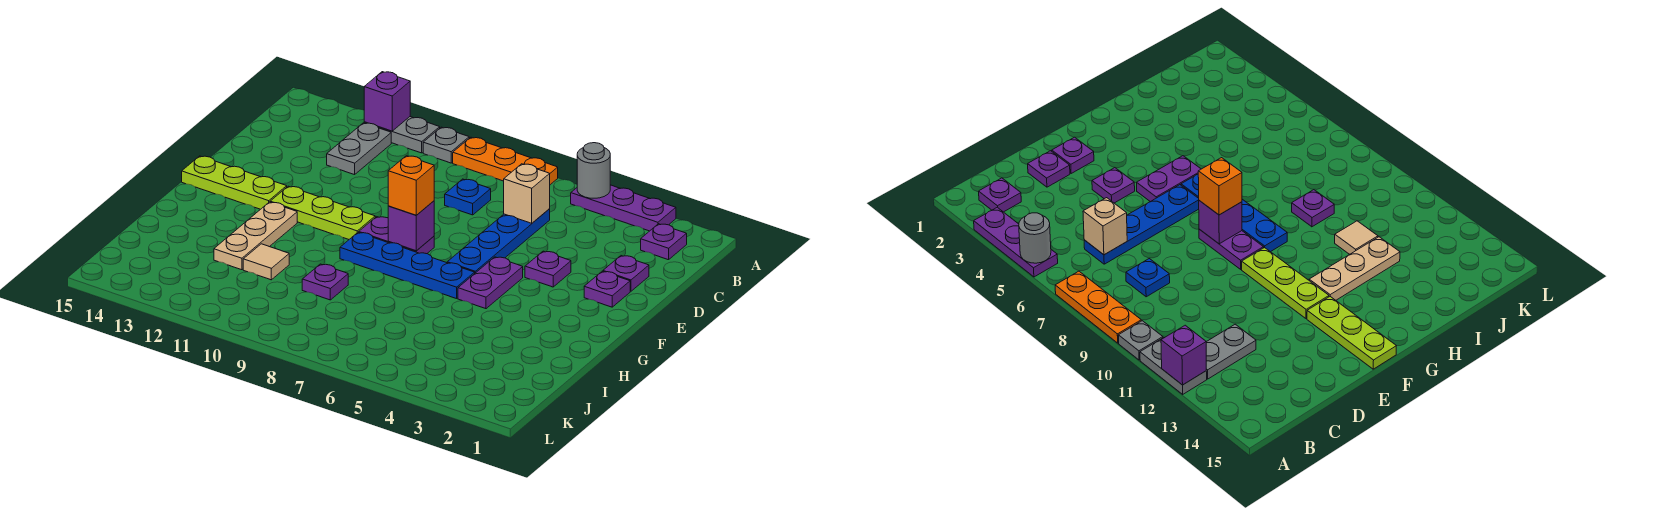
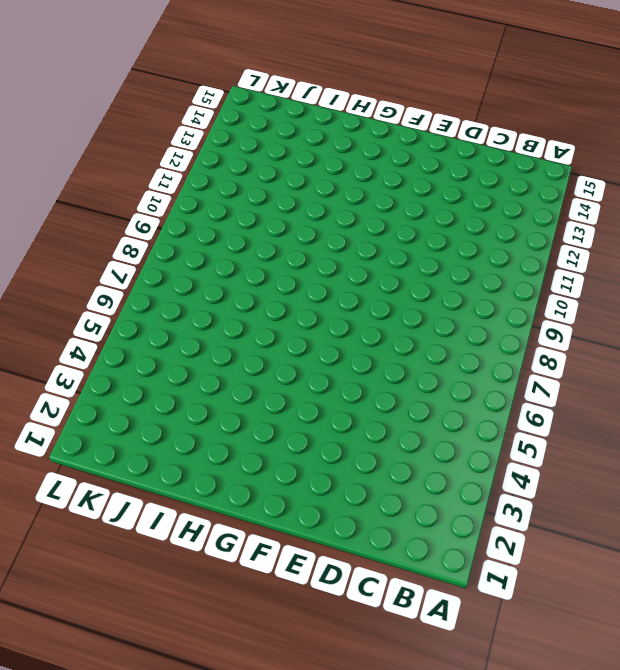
none -> purple 1x3 plate [571,185,676,231]
none -> orange 1x3 plate [453,137,558,185]
none -> grey 1x1 plate [423,127,469,163]

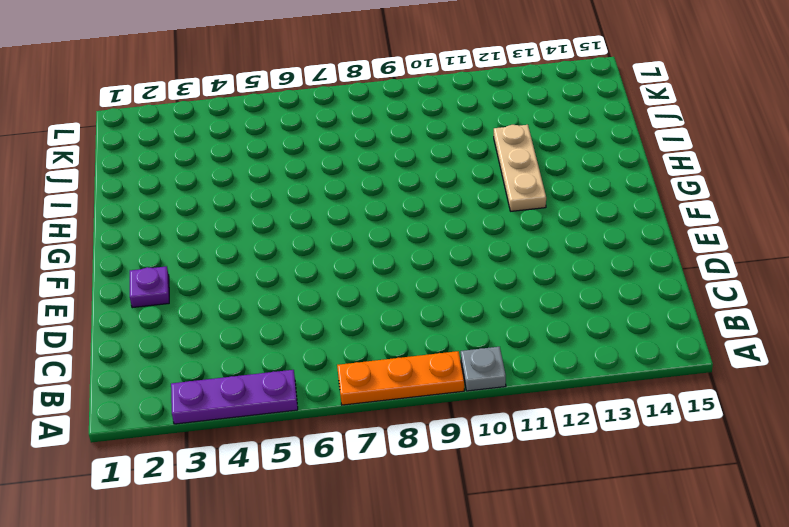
none -> grey 1x2 plate [364,117,440,153]
none -> purple 1x1 plate [641,224,687,260]
none -> grey 1x2 plate [327,123,391,175]

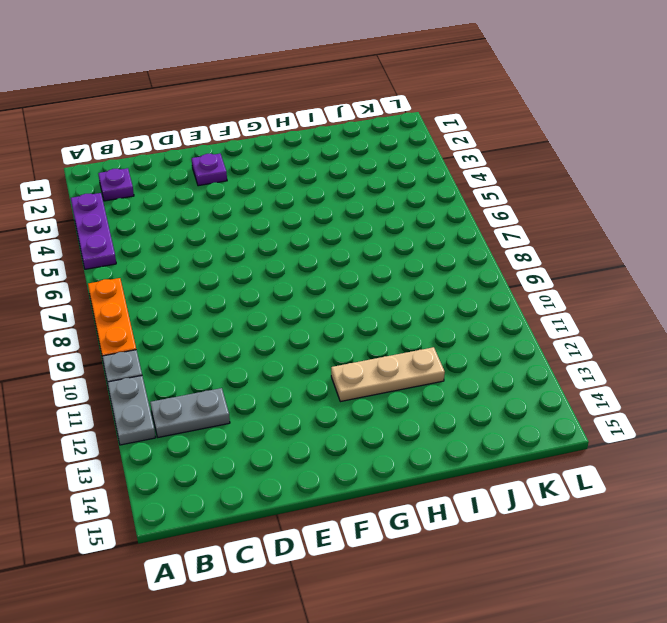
none -> blue 1x4 plate [447,209,550,273]
none -> blue 1x1 plate [445,179,491,215]
none -> purple 1x1 plate [603,256,649,291]

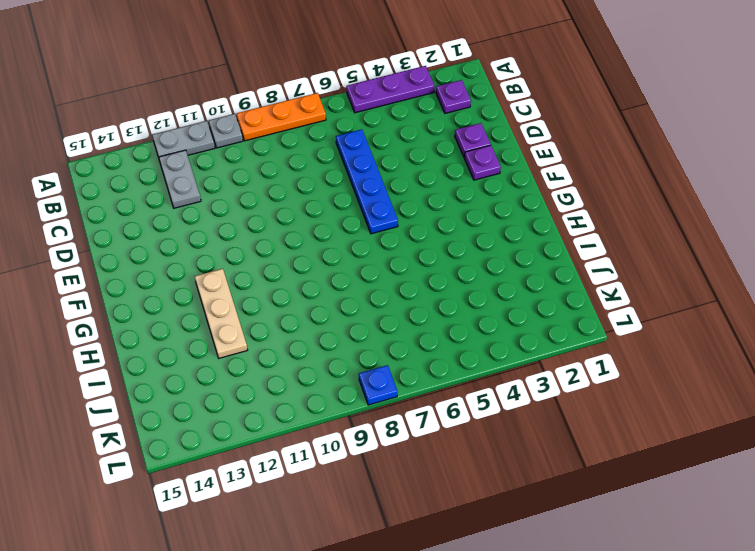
blue 1x1 plate [359,365,397,405] -> blue 1x1 plate moved to [445,179,491,215]
none -> purple 1x1 plate [525,251,571,287]
none -> purple 1x2 plate [458,257,523,309]
none -> purple 1x2 plate [359,217,434,254]

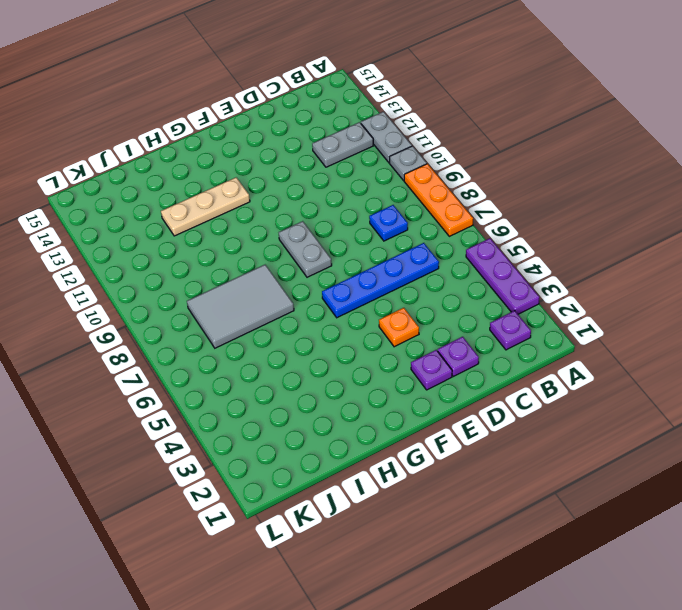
orange 1x1 plate [379,308,419,347] -> purple 1x1 plate [525,251,571,287]
grey 1x2 plate [279,221,332,277] -> purple 1x2 plate [359,217,434,254]
grey 2x3 tile [187,265,294,348] -> none
none -> purple 1x2 plate [458,257,523,309]
none -> lime 1x3 plate [270,186,375,239]
none -> lime 1x3 plate [182,156,287,209]

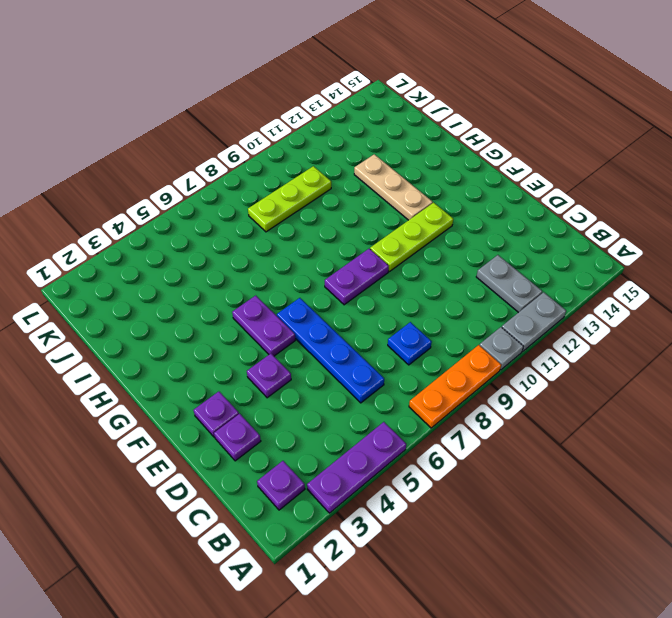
lime 1x3 plate [248,166,331,232] -> lime 1x3 plate moved to [182,156,287,209]
none -> blue 1x4 plate [340,232,475,299]
none -> purple 1x1 plate [302,264,348,300]
none -> tan 1x1 tile [243,244,289,280]

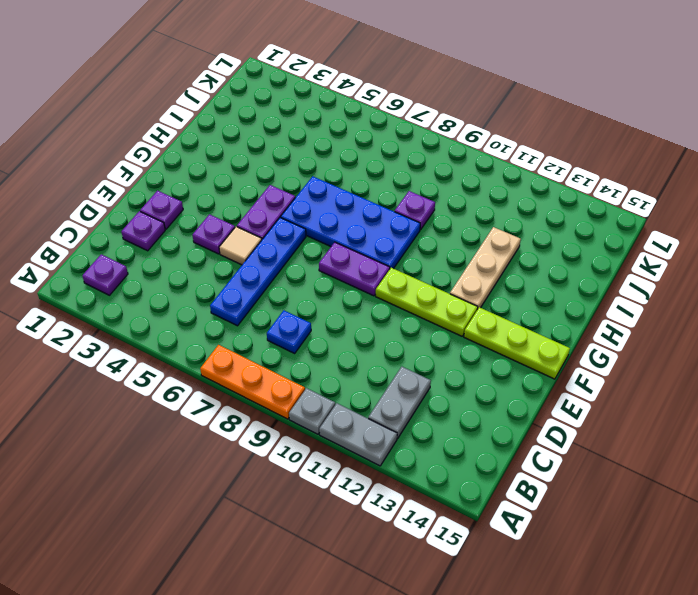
tan 1x1 tile [219,227,262,265] -> tan 1x1 tile moved to [243,244,289,280]
blue 2x4 plate [281,176,420,269] -> blue 1x4 plate [340,232,475,299]
none -> purple 1x3 plate [571,185,676,231]
none -> grey 1x1 round brick [577,143,610,198]
none -> purple 1x1 brick [364,72,410,131]

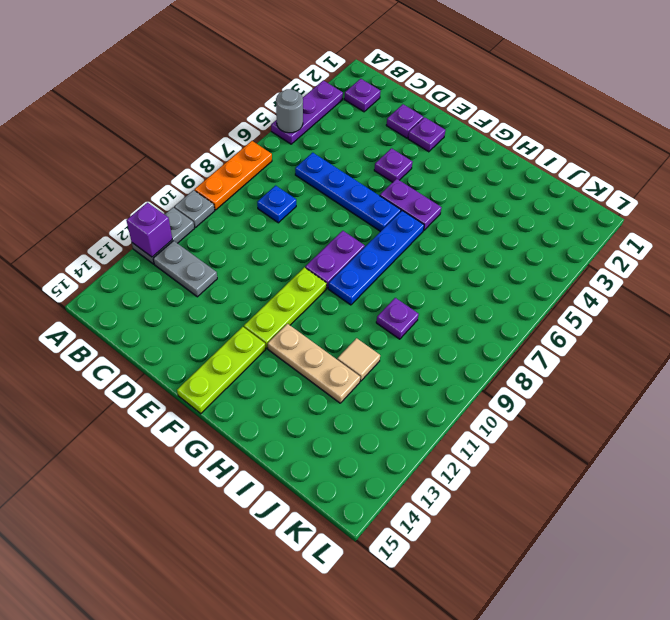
none -> tan 1x1 brick [504,164,550,223]
none -> purple 1x1 brick [388,201,434,251]
none -> orange 1x1 brick [388,156,434,215]

